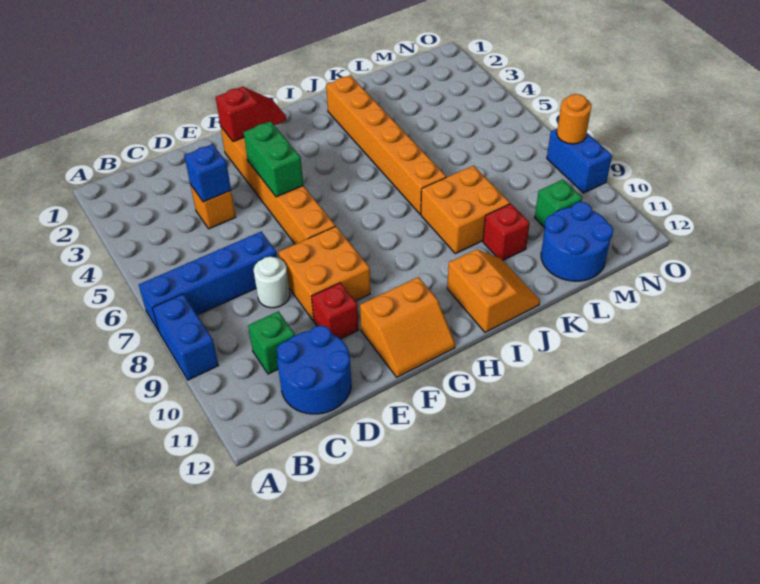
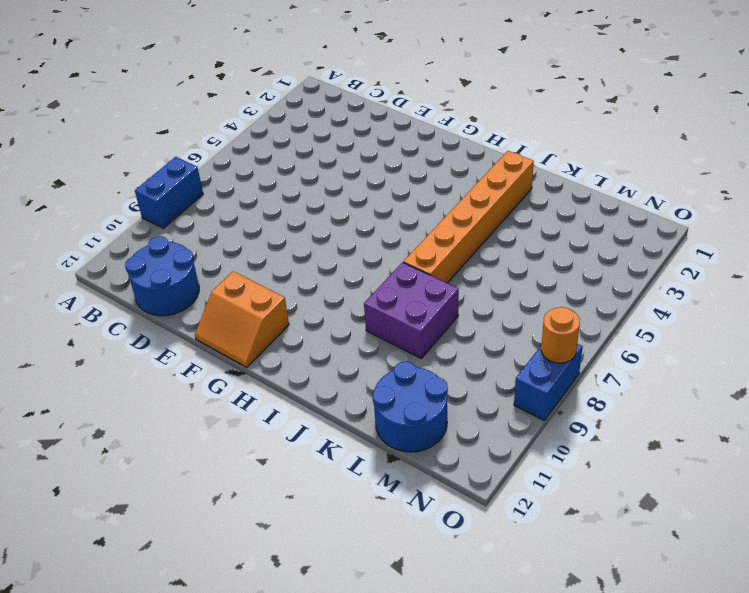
purple 2x2 brick [364,262,459,358] -> orange 2x2 brick [421,166,510,254]
none -> blue 1x4 brick [139,232,277,331]
none -> green 1x1 brick [248,311,295,374]
none -> orange 1x1 brick [190,184,236,229]

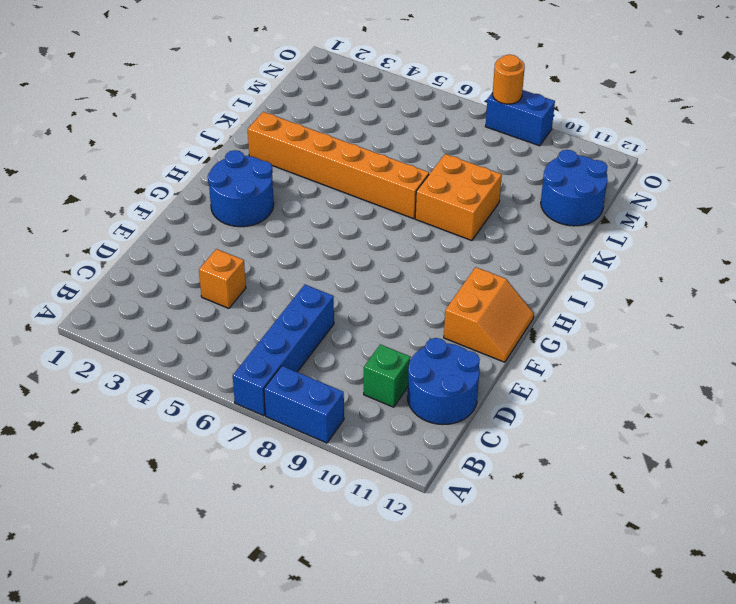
blue 2x2 round brick [208,150,274,227] -> none
none -> white 1x1 round brick [254,257,290,308]
none -> orange 2x2 brick [279,226,370,321]
none -> red 1x1 brick [311,283,359,339]

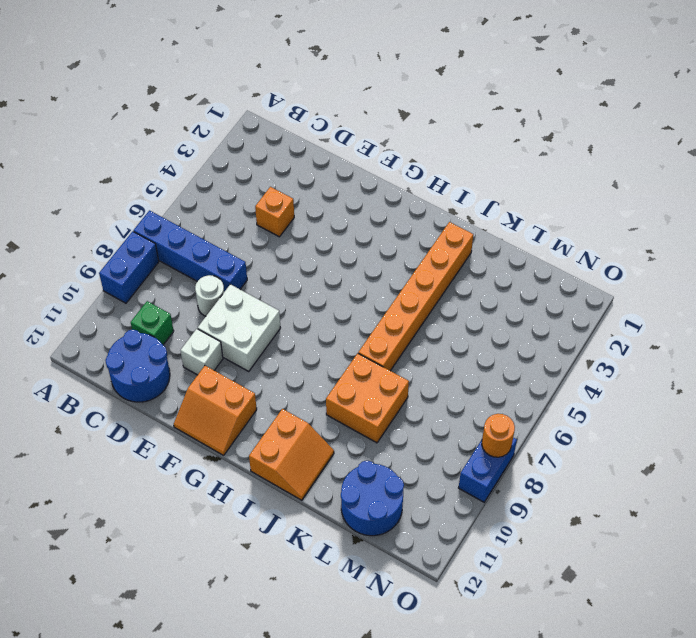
white 2x2 brick [198,284,280,371] -> orange 2x2 brick [279,226,370,321]
white 1x1 brick [180,329,223,375] -> red 1x1 brick [311,283,359,339]
none -> orange 1x6 brick [220,126,335,244]
none -> red 1x1 brick [483,204,530,260]
none -> green 1x1 brick [535,180,582,228]

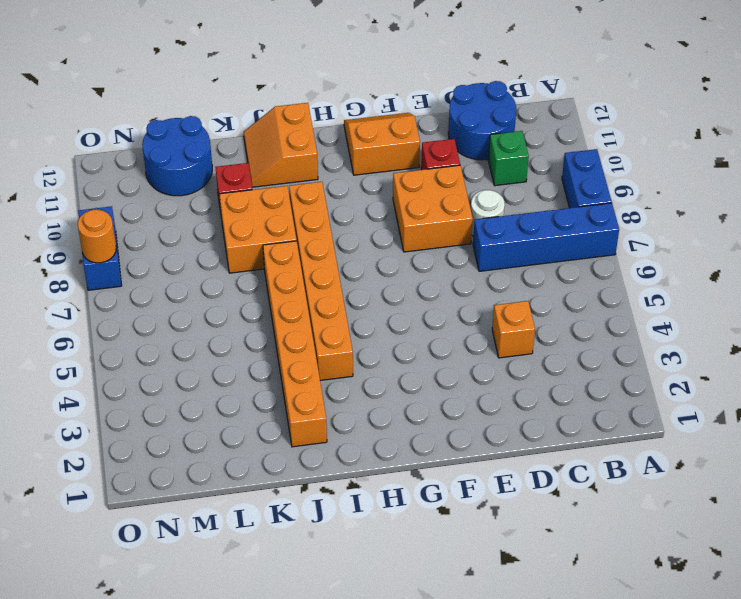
orange 1x6 brick [289,182,353,380] -> orange 1x6 brick moved to [220,126,335,244]
none -> green 1x1 brick [535,180,582,228]
none -> blue 1x1 brick [184,144,231,202]
none -> red 1x2 slope [216,87,286,142]

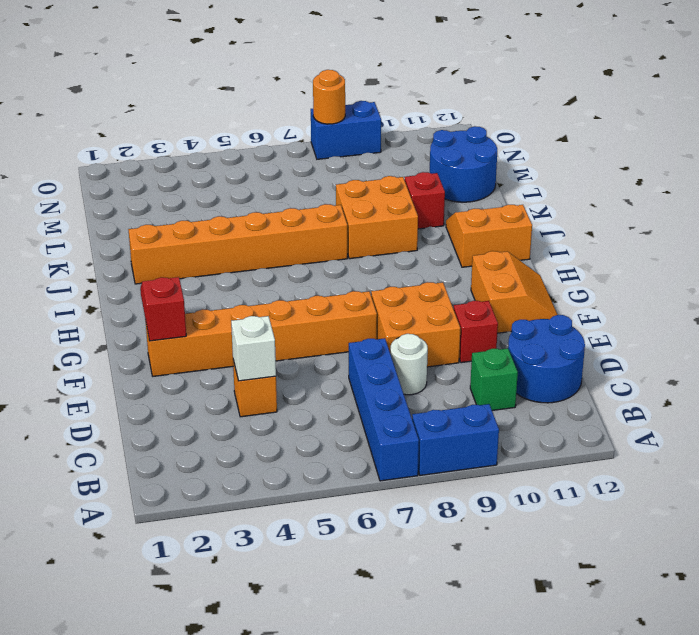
white 1x1 brick [231,316,276,381] -> blue 1x1 brick [184,144,231,202]
none -> green 1x1 brick [535,180,582,228]
none -> green 1x2 brick [244,121,303,197]

